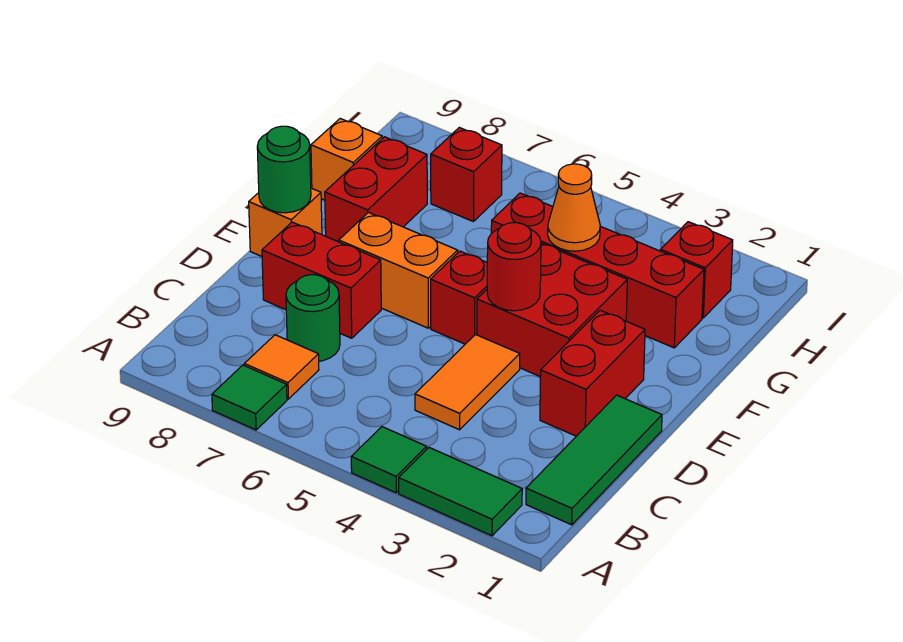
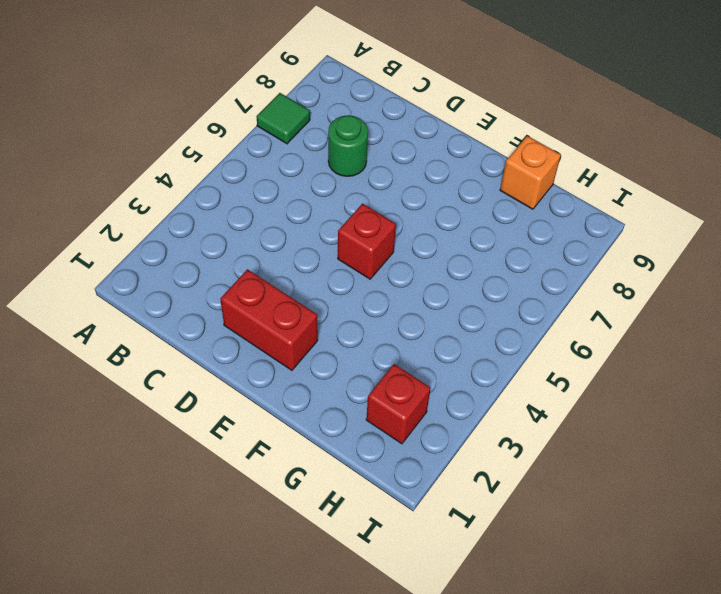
none -> green 1x2 tile [399,448,522,536]
none -> green 1x1 tile [351,427,427,493]
none -> green 1x3 tile [526,395,662,525]

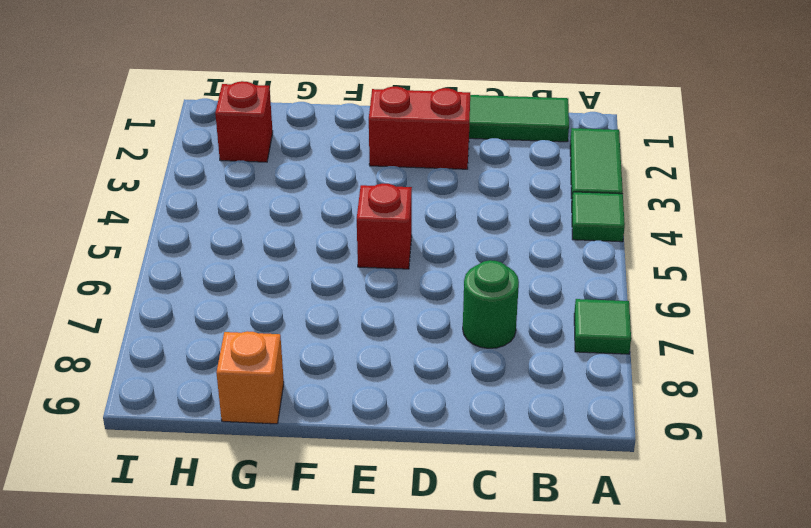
none -> orange 1x1 tile [244,335,319,399]
none -> orange 1x2 tile [415,335,520,430]
none -> red 1x2 brick [262,222,381,338]

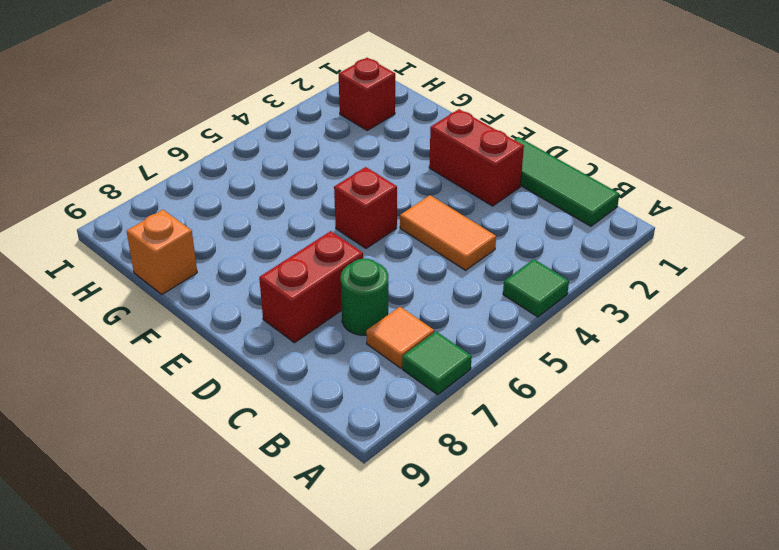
none -> green 1x2 tile [399,448,522,536]
none -> red 2x2 brick [477,243,627,377]
none -> orange 1x2 brick [339,213,458,328]

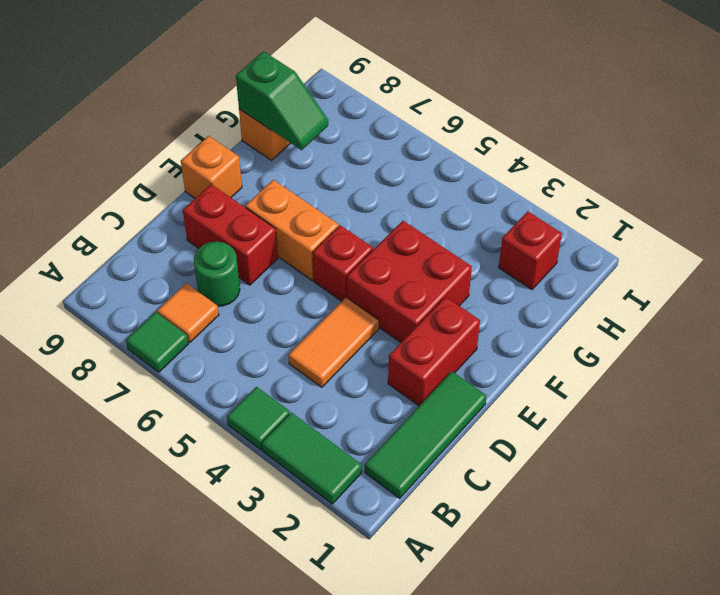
green 1x2 slope [236,51,328,150] -> none
none -> red 1x2 brick [325,137,427,242]
none -> red 1x4 brick [491,193,704,348]
none -> red 1x1 brick [431,128,502,222]

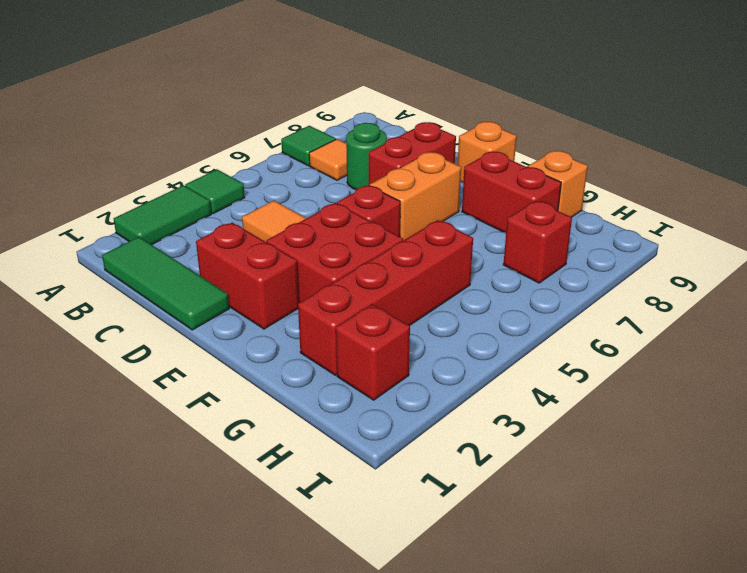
none -> red 1x1 round brick [487,223,541,311]
none -> green 1x1 round brick [257,126,311,213]
none -> orange 1x1 cone [548,164,600,251]

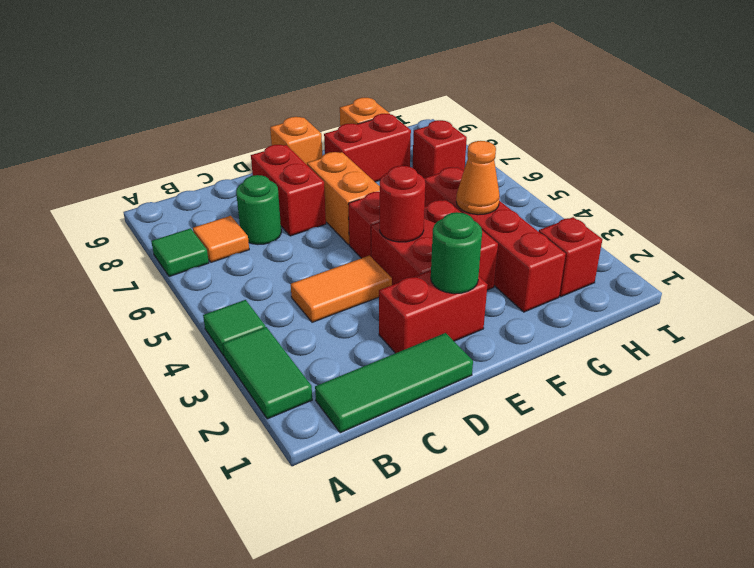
green 1x1 round brick [431,212,482,294] -> green 1x1 round brick moved to [257,126,311,213]

